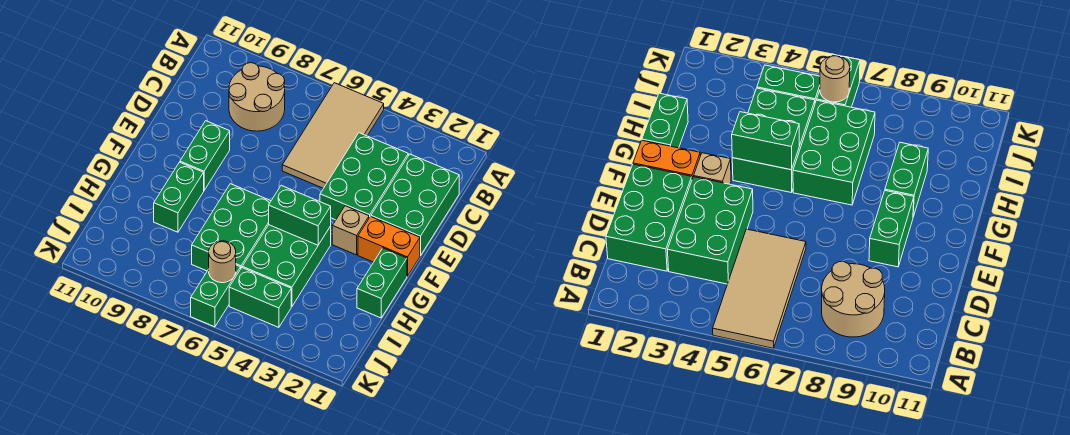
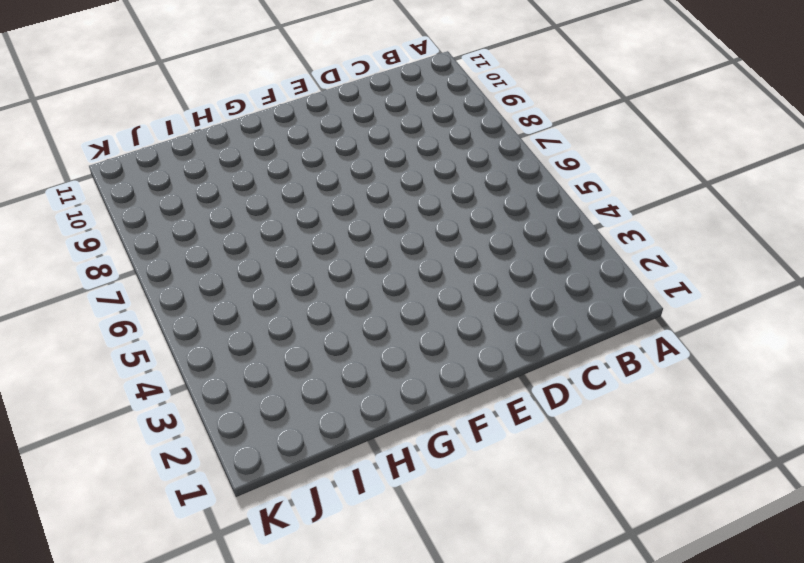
none -> tan 2x4 tile [282,83,384,188]
none -> tan 2x2 round brick [229,63,285,131]
none -> green 2x3 brick [371,154,459,256]

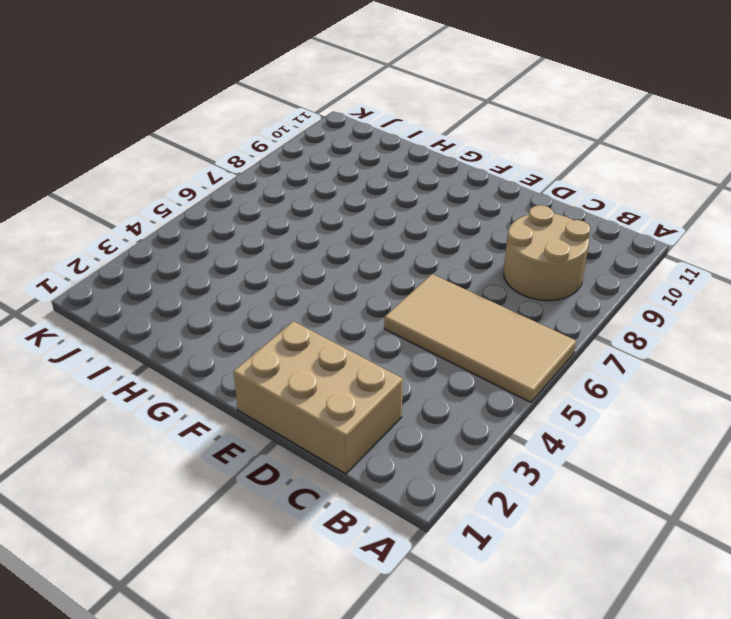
tan 2x3 brick [233,321,403,474] -> green 2x3 brick [371,154,459,256]
none -> green 2x3 brick [320,133,408,220]
none -> green 1x2 brick [180,121,230,190]
none -> orange 1x2 brick [358,217,420,276]

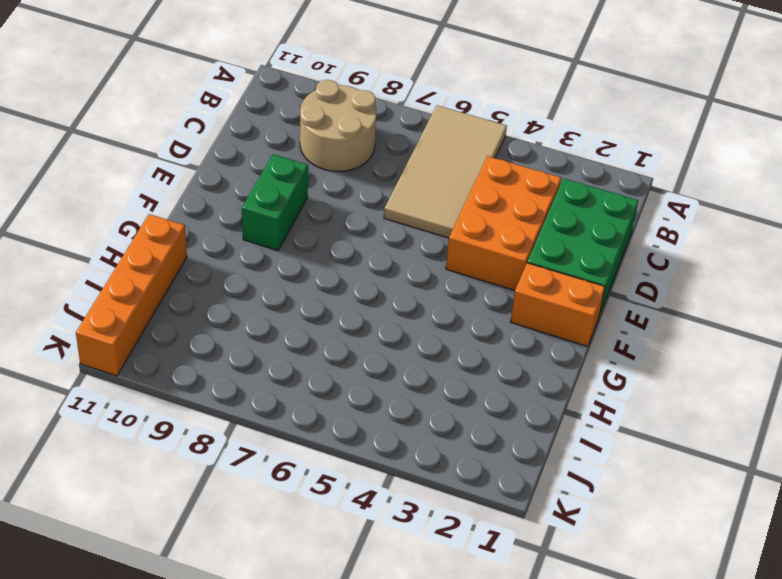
orange 2x3 brick [446,156,561,290] -> green 2x3 brick [320,133,408,220]
orange 1x4 brick [76,214,187,376] -> none
none -> tan 1x1 brick [332,206,369,255]
none -> green 1x2 brick [357,248,407,318]
none -> green 2x3 brick [242,225,331,307]

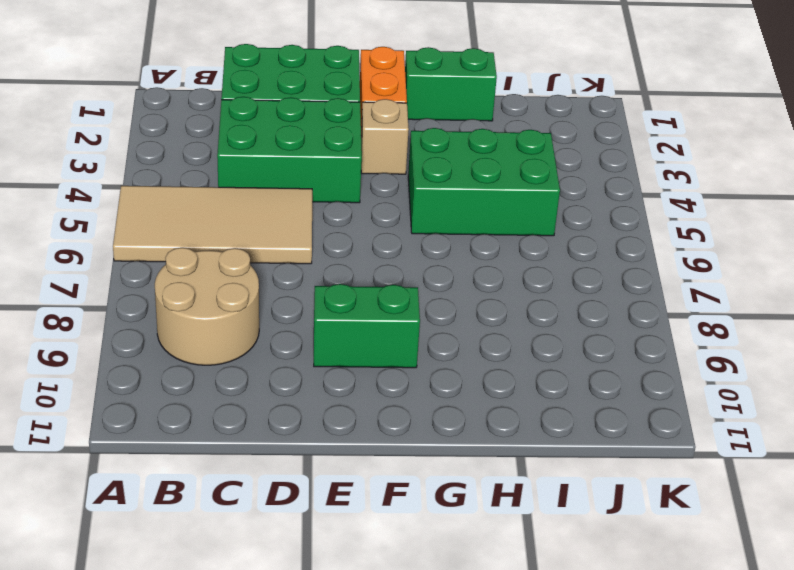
none -> green 2x3 brick [192,184,271,271]
none -> green 1x2 brick [154,162,204,232]
none -> green 1x2 brick [229,268,291,327]

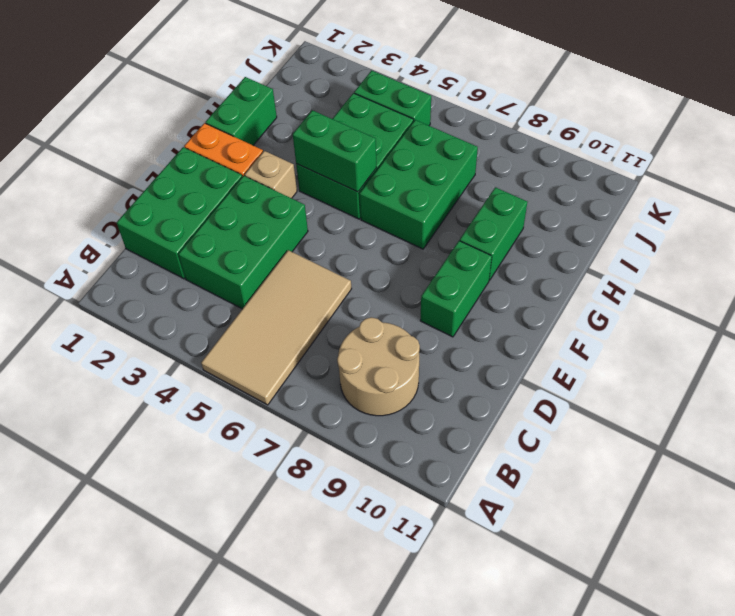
none -> green 1x2 brick [191,265,241,327]
none -> tan 1x1 round brick [209,241,236,283]

